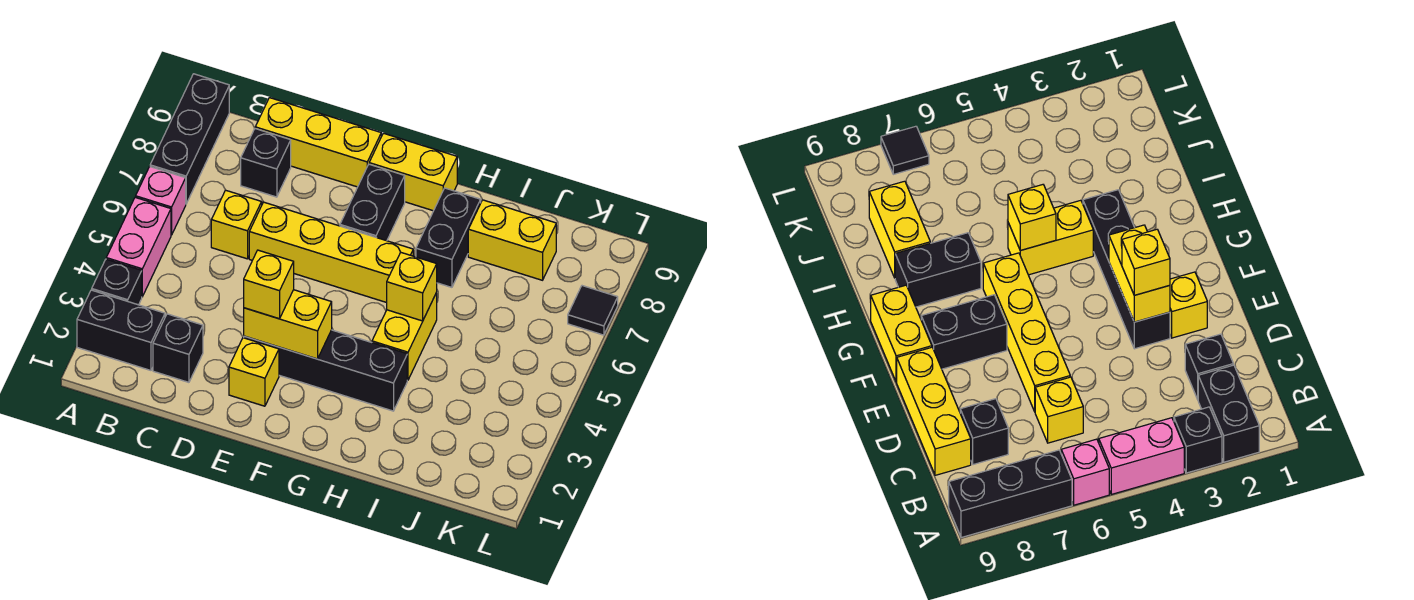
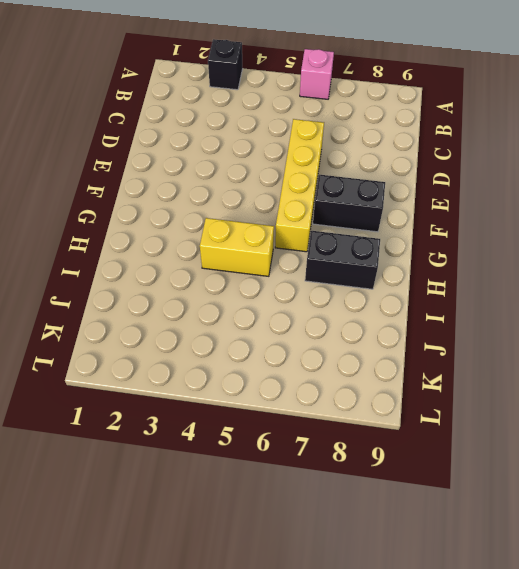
none -> black 1x2 brick [77,290,165,370]
none -> pink 1x2 brick [106,197,171,297]
none -> black 1x3 brick [150,74,229,204]

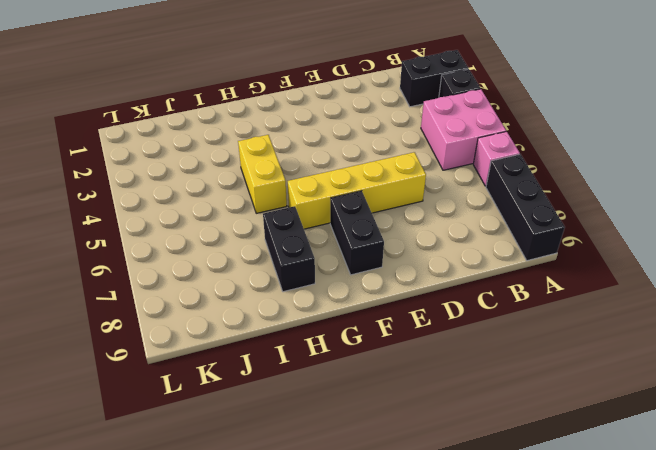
pink 2x2 brick [421,89,506,170] -> pink 1x2 brick [106,197,171,297]
none -> black 1x1 brick [153,314,203,382]
none -> yellow 1x1 brick [211,190,262,259]
none -> black 1x1 brick [241,129,291,197]

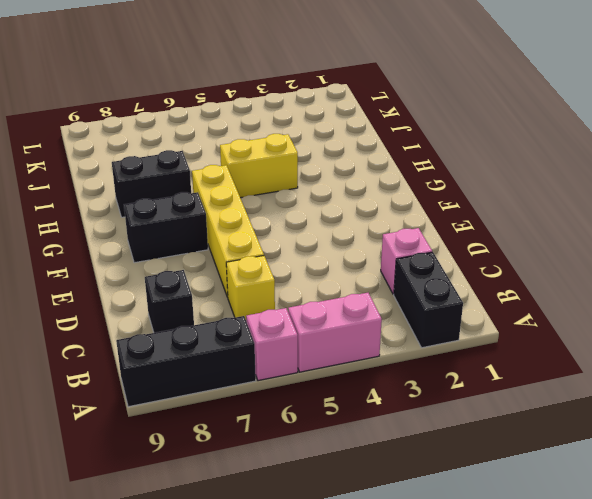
pink 1x1 brick [381,228,432,294] -> black 1x1 brick [153,314,203,382]
none -> black 1x1 brick [92,259,142,305]
none -> yellow 1x3 brick [255,98,381,187]
none -> yellow 1x1 brick [229,338,279,406]

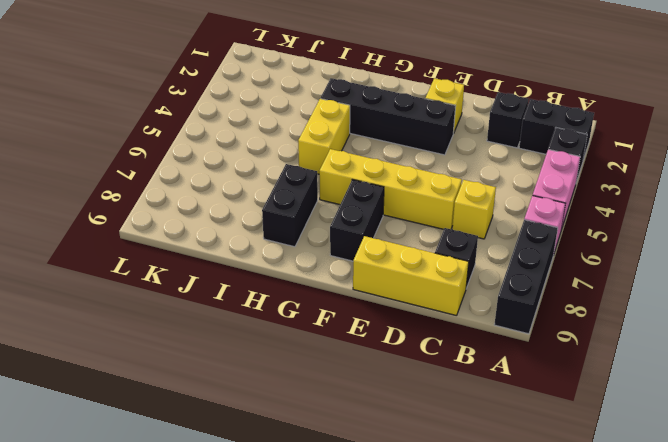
none -> yellow 1x2 brick [369,133,457,211]
none -> yellow 1x2 brick [468,200,556,280]
none -> black 1x1 tile [568,286,618,335]

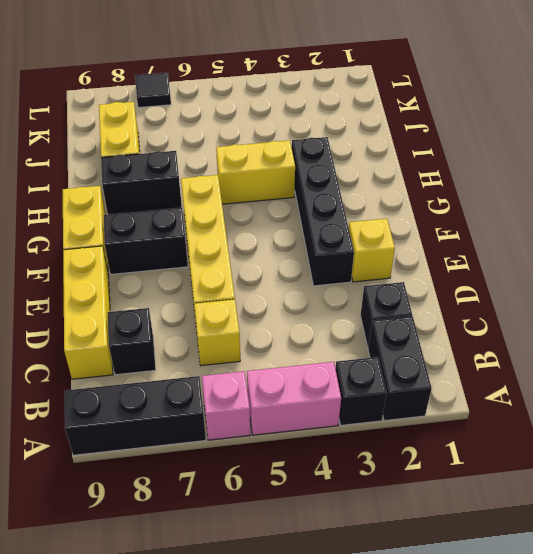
none -> yellow 1x2 brick [244,290,332,359]
none -> yellow 1x1 brick [387,252,437,321]
none -> yellow 1x1 brick [244,250,294,319]

